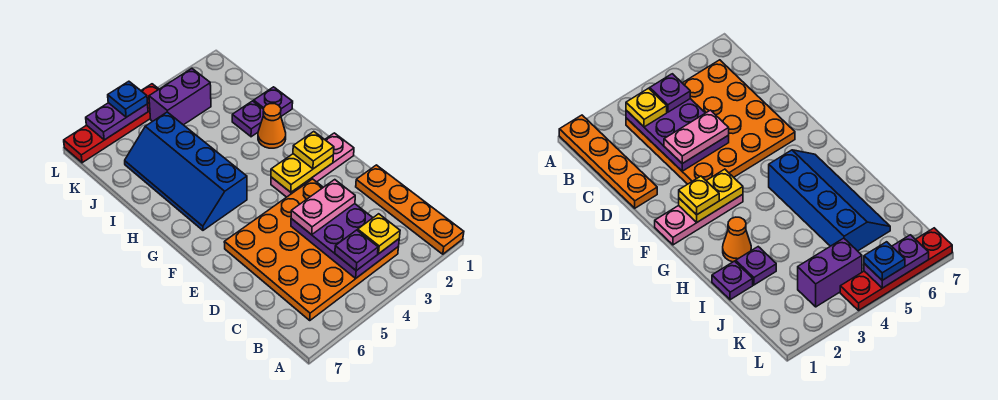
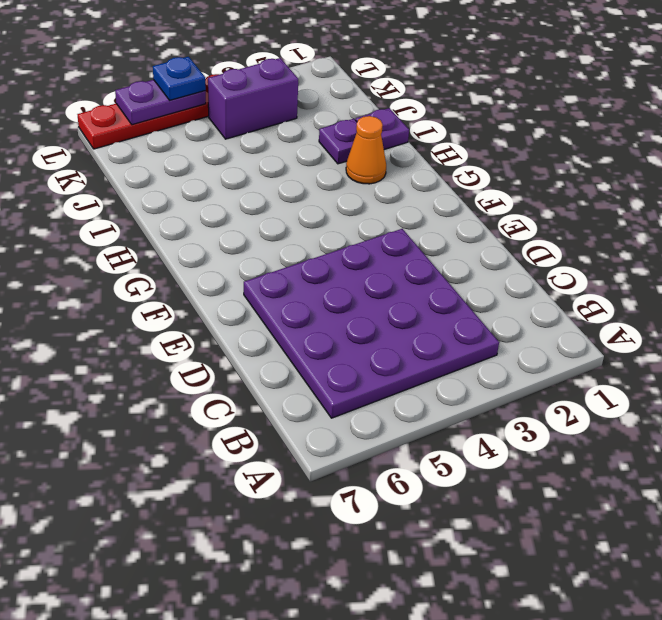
purple 4x4 plate [244,229,499,418] -> orange 4x4 plate [224,179,399,321]
none -> orange 1x4 plate [356,165,464,254]
none -> pink 1x3 plate [271,133,354,197]
none -> blue 2x4 slope [125,112,247,230]

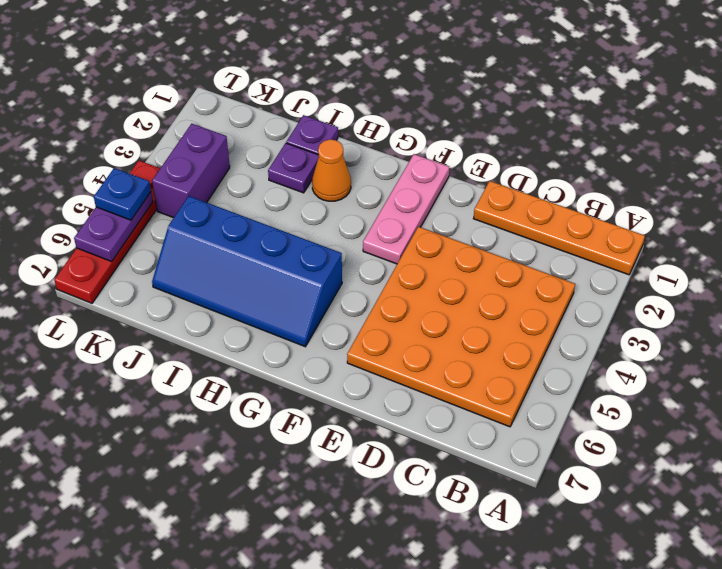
none -> purple 2x3 plate [291,204,399,279]
none -> yellow 1x2 plate [271,154,333,192]
none -> yellow 1x1 plate [358,214,400,254]

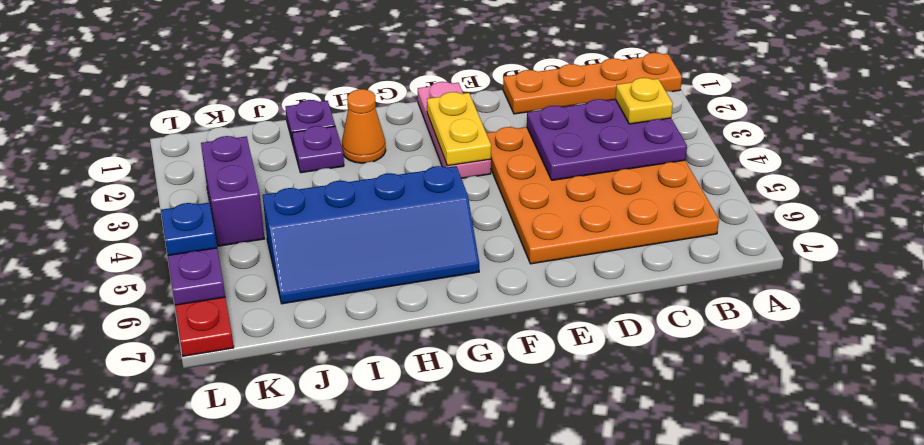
none -> purple 1x1 plate [335,230,378,271]
none -> pink 1x2 plate [291,180,355,235]
none -> yellow 1x1 plate [293,132,334,169]

